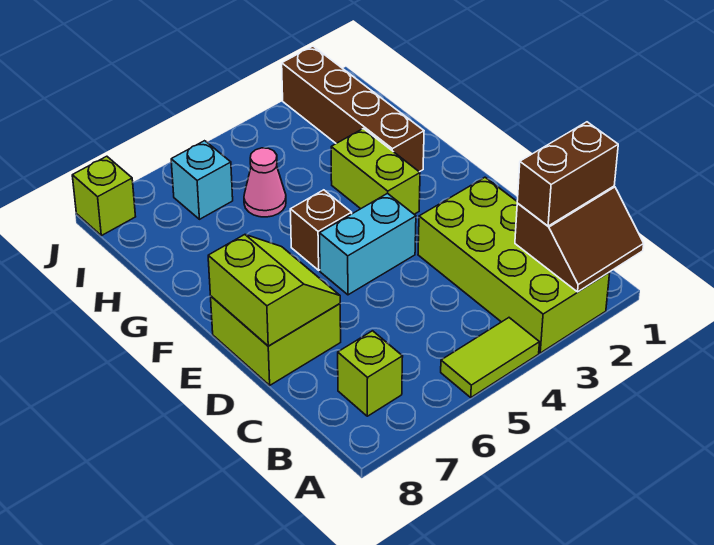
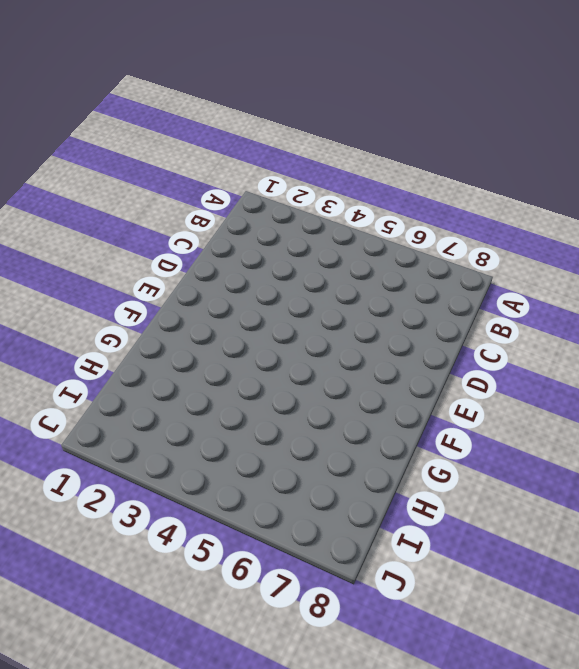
none -> lime 2x4 brick [418,177,610,353]
none -> lime 1x2 tile [441,318,539,397]
none -> lime 1x1 brick [338,331,403,416]

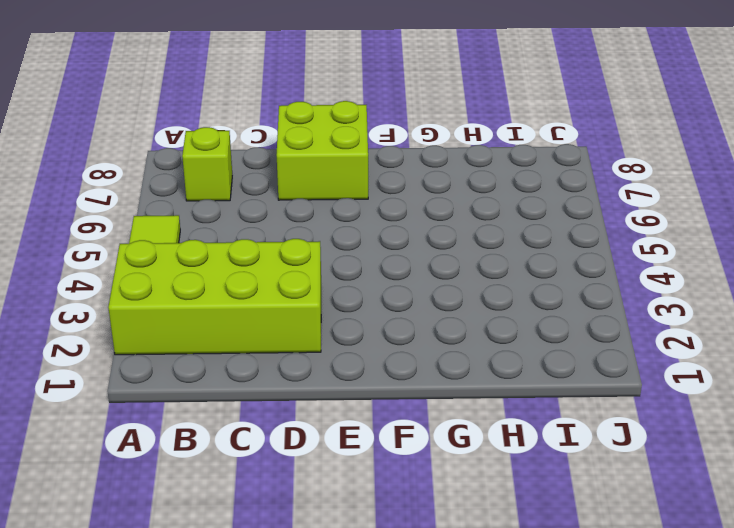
none -> cyan 1x2 brick [320,193,416,295]
none -> lime 1x2 brick [331,129,420,214]
none -> brown 1x1 brick [290,190,352,270]

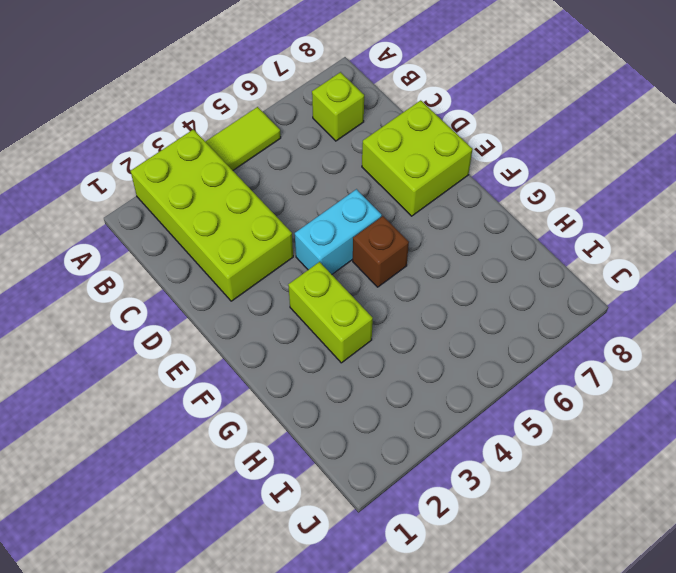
none -> brown 1x4 brick [282,46,424,172]
none -> pink 1x1 cone [244,148,286,217]
none -> cyan 1x1 brick [171,141,233,219]

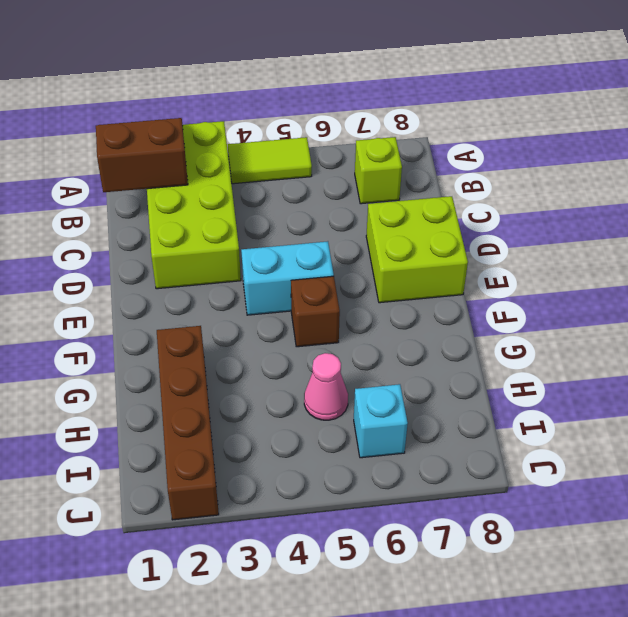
none -> lime 1x2 brick [331,129,420,214]
none -> lime 1x1 brick [72,156,136,236]
none -> lime 2x2 slope [208,235,340,346]

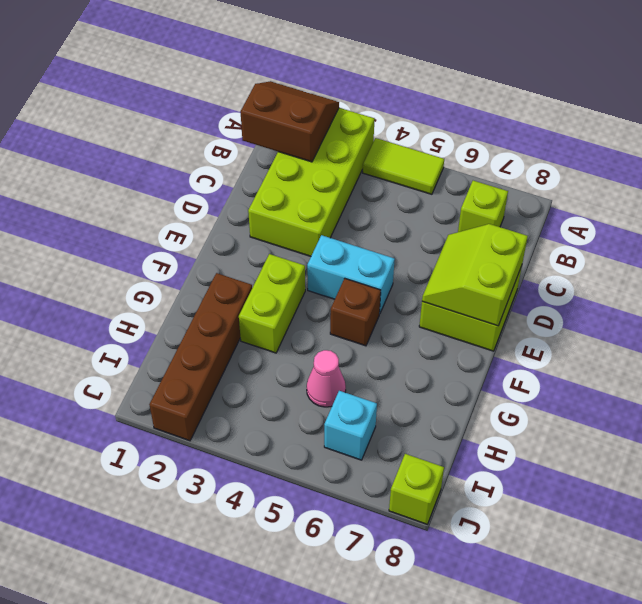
none -> brown 1x2 brick [517,122,618,226]

